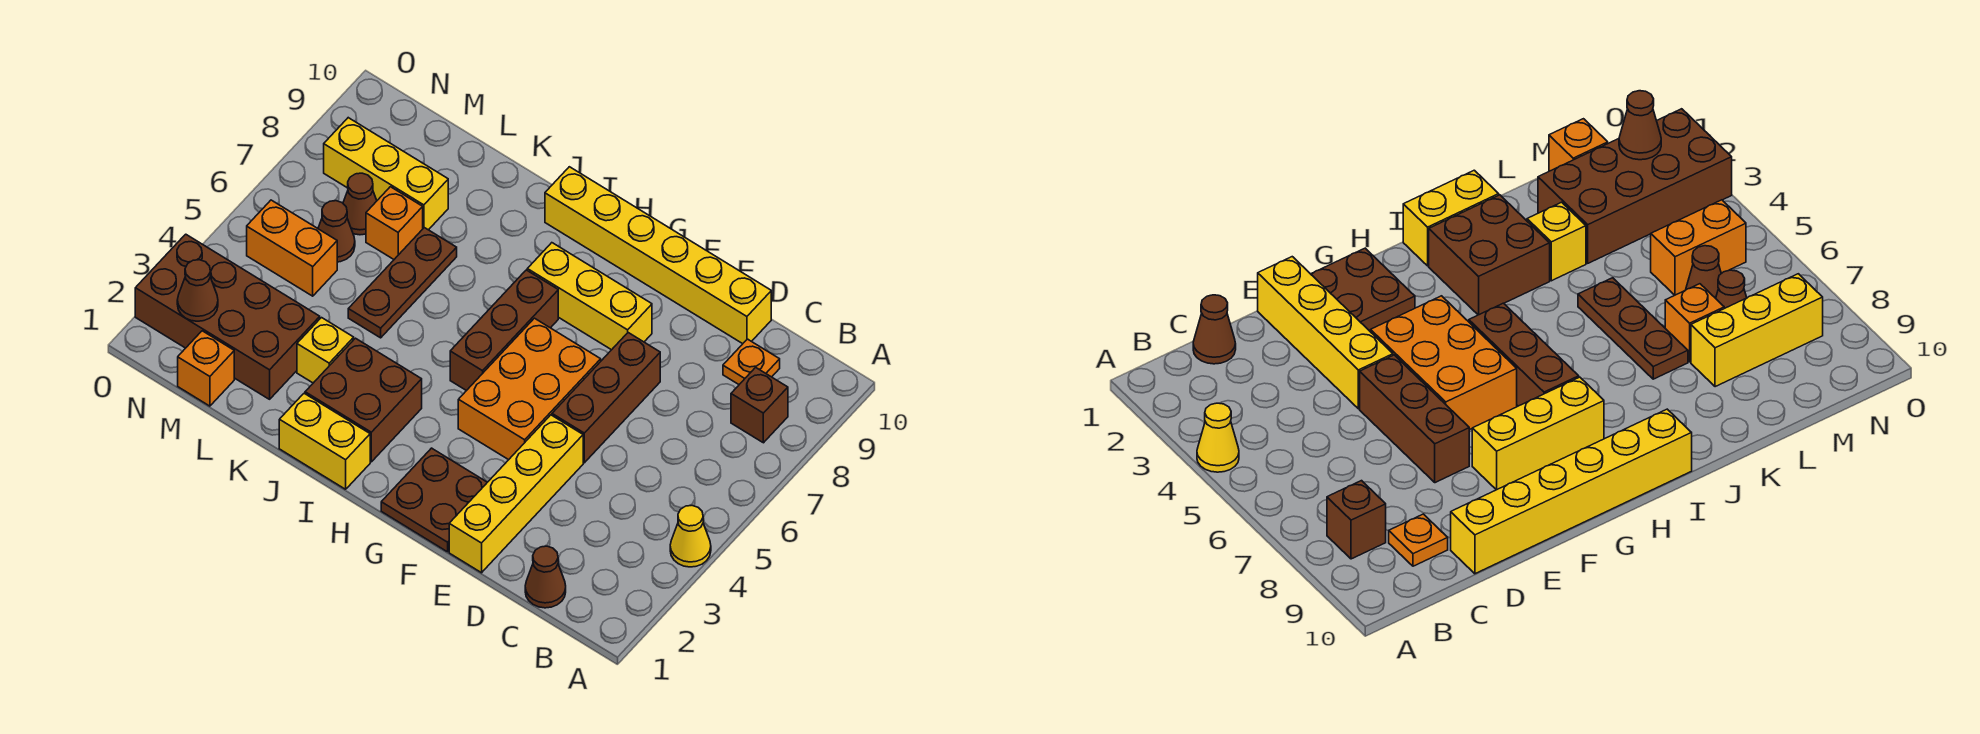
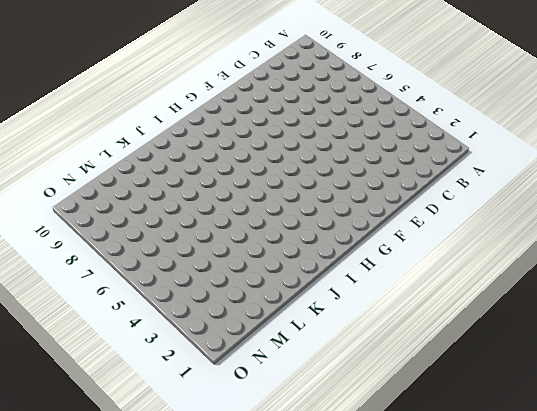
none -> yellow 1x1 cone [670,506,711,567]
none -> brown 1x1 brick [731,367,788,443]
none -> brown 1x1 cone [525,546,566,608]

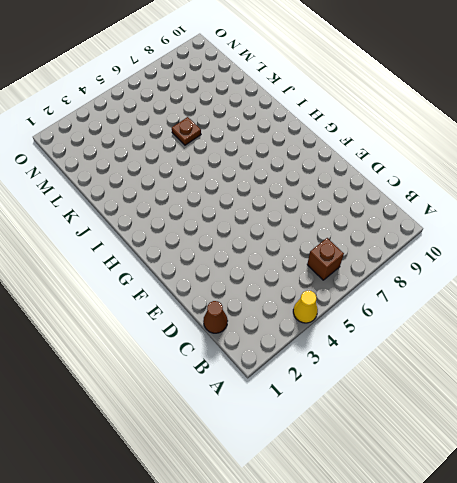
brown 1x1 brick [307,238,344,280] -> brown 1x1 brick moved to [731,367,788,443]
brown 1x1 plate [172,117,201,145] -> brown 1x3 plate [348,228,457,338]
none -> orange 1x1 plate [723,339,780,384]
none -> yellow 1x6 brick [545,167,771,344]
none -> yellow 1x4 brick [449,415,583,573]

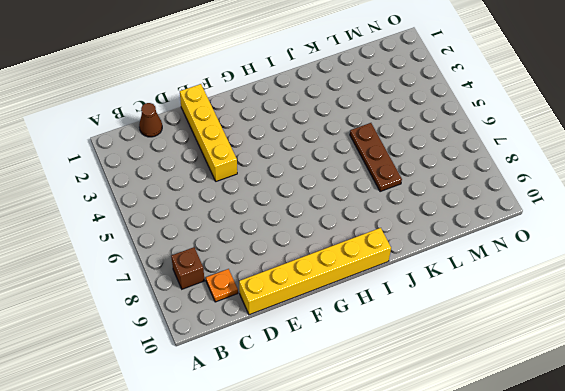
none -> yellow 1x1 cone [670,506,711,567]
none -> brown 1x3 brick [552,333,660,463]
none -> brown 2x2 plate [381,448,487,552]

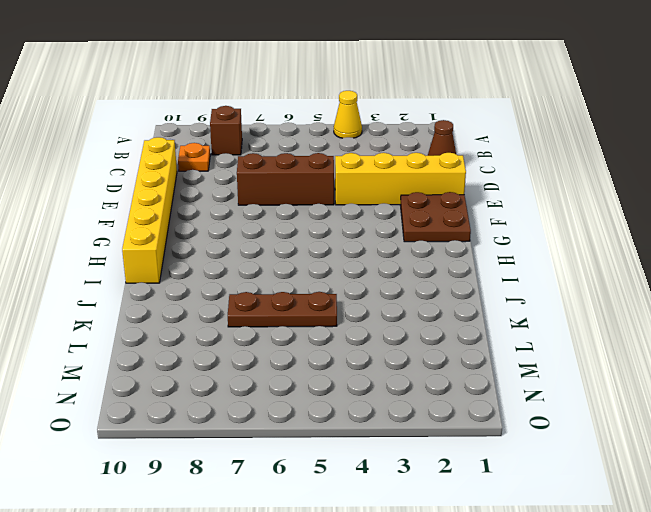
none -> orange 2x3 brick [458,318,601,460]
none -> yellow 1x3 brick [527,243,652,350]
none -> brown 1x3 brick [450,270,558,391]

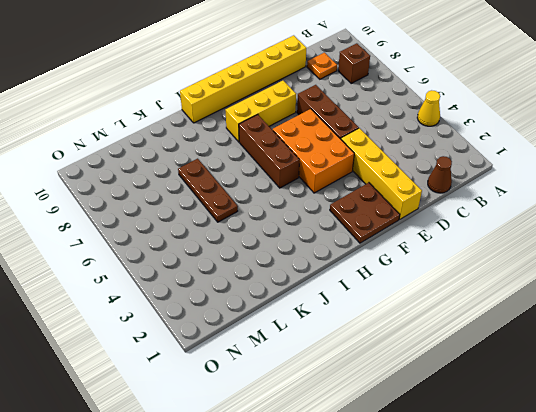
none -> yellow 1x2 brick [279,393,370,489]
none -> brown 2x2 brick [305,338,422,462]
none -> yellow 1x1 brick [297,318,354,383]

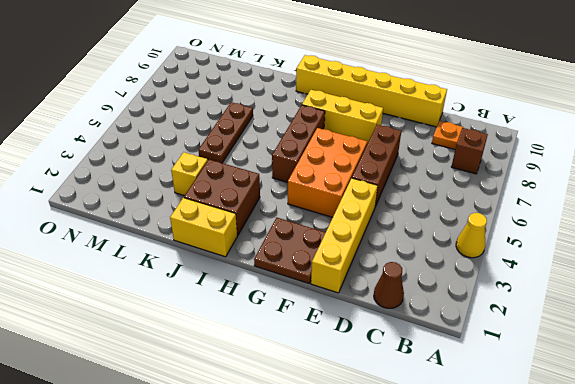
none -> brown 2x4 brick [135,234,320,399]
none -> orange 1x1 brick [366,187,423,259]
none -> yellow 1x3 brick [324,118,448,230]

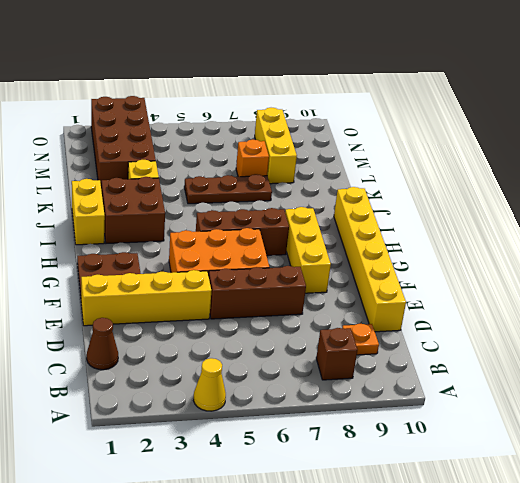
none -> orange 1x1 brick [178,331,234,406]
none -> orange 1x2 brick [247,200,337,296]
none -> brown 1x1 cone [318,201,355,262]

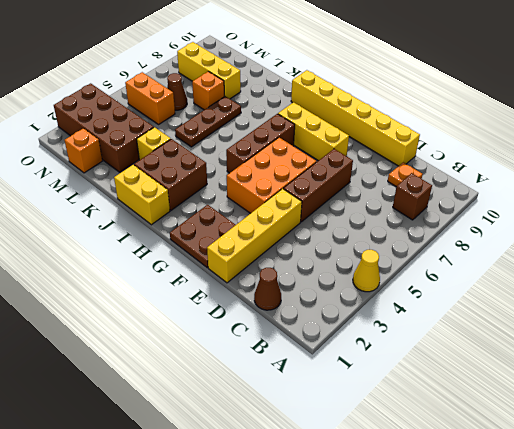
none -> brown 1x1 cone [343,173,377,235]
none -> brown 1x1 cone [177,260,218,321]

